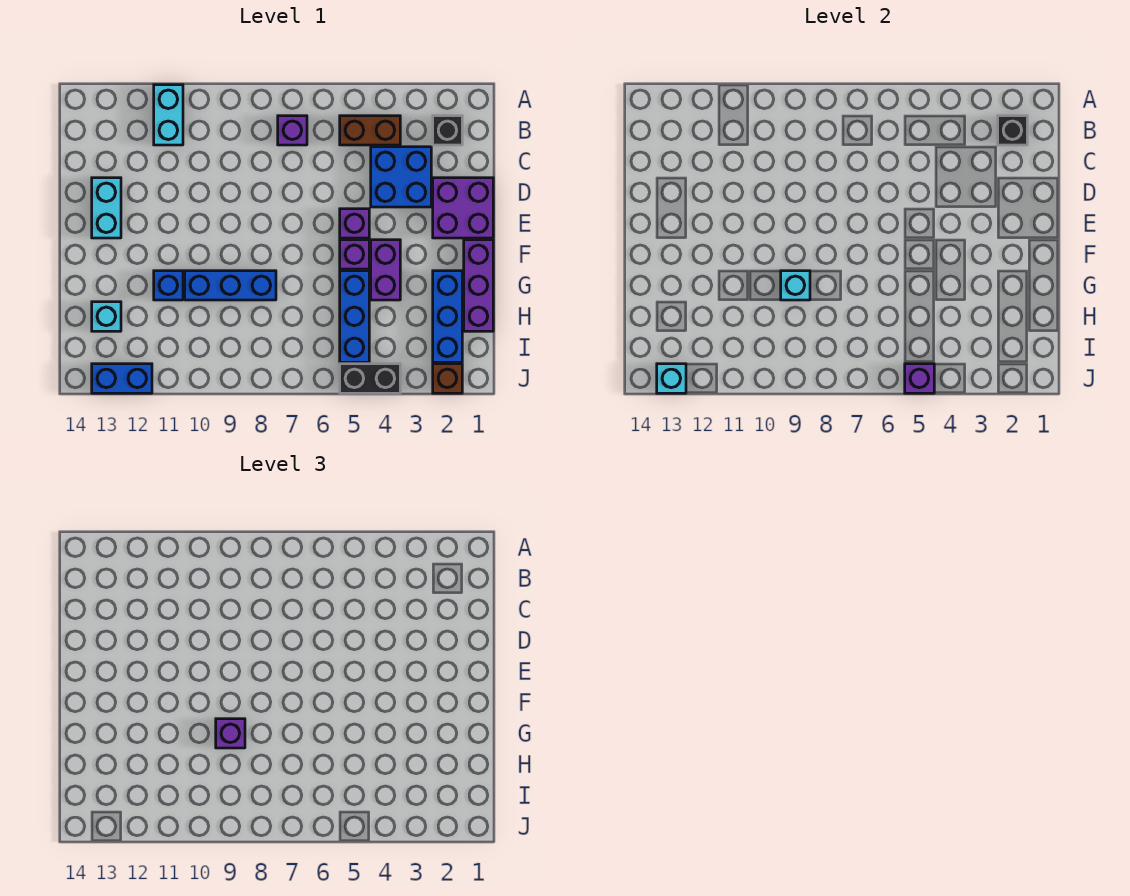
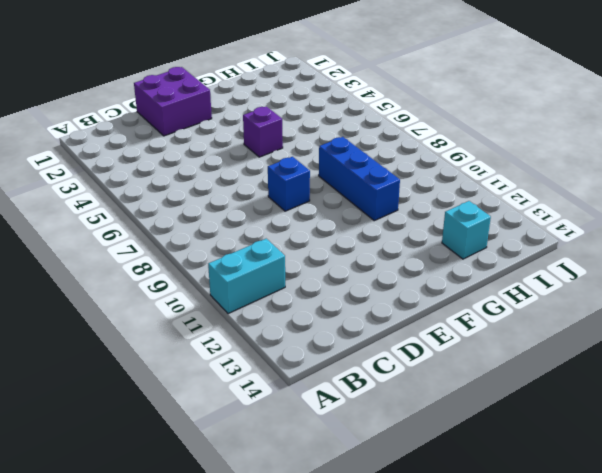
blue 1x1 brick [268,157,310,211] -> blue 1x1 brick moved to [154,271,183,300]
none -> black 1x1 brick [433,116,462,145]
none -> brown 1x2 brick [340,116,400,145]
none -> purple 1x1 brick [278,116,307,145]

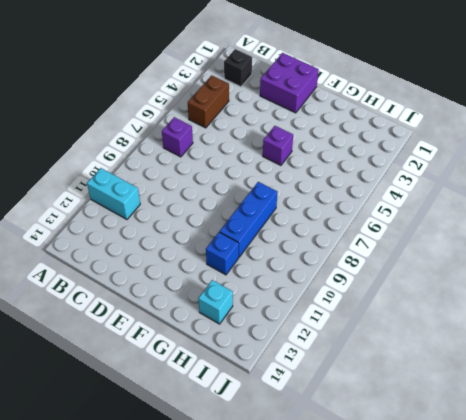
none -> blue 2x2 brick [371,147,431,207]
none -> cyan 1x2 brick [92,178,121,238]
none -> purple 1x1 brick [340,209,369,238]

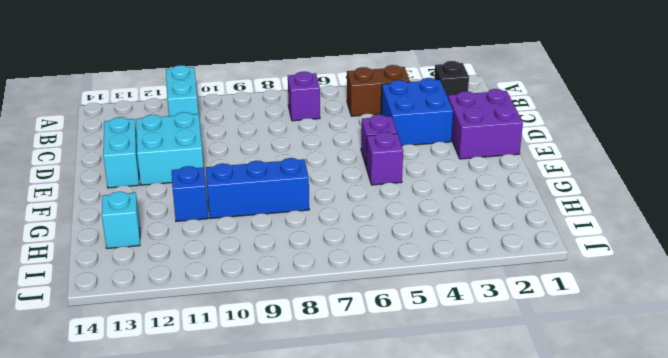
cyan 2x2 brick [136,112,203,185] -> none
none -> purple 1x3 brick [464,240,493,331]
none -> purple 1x2 brick [371,240,400,300]
none -> blue 1x3 brick [433,271,462,362]

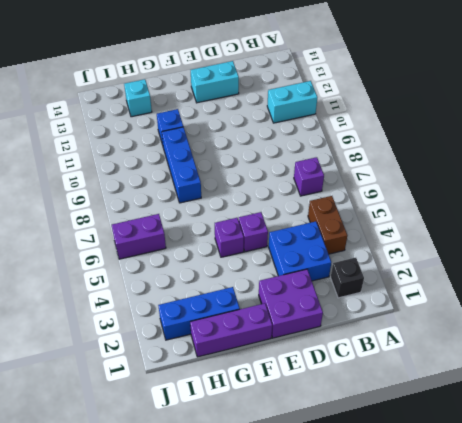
purple 1x2 brick [112,214,166,259] -> purple 1x2 brick moved to [371,240,400,300]
none -> blue 1x3 brick [340,271,369,362]
none -> brown 1x1 brick [433,364,462,393]
none -> black 1x2 brick [340,364,400,393]

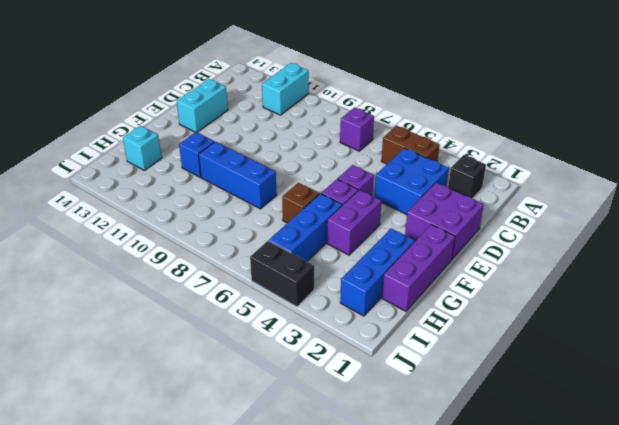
brown 1x1 brick [282,183,320,223] -> brown 1x1 brick moved to [433,364,462,393]
none -> blue 1x2 brick [92,364,152,393]
none -> black 1x1 brick [998,116,1027,145]
none -> cyan 1x1 brick [781,271,810,300]

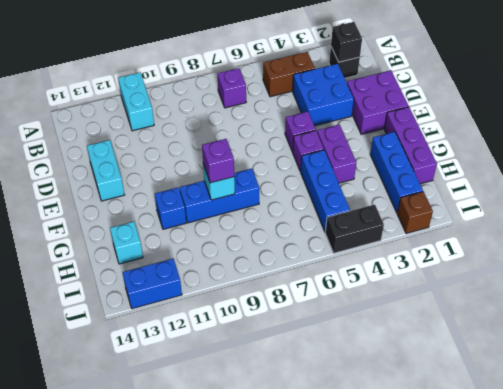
none -> purple 1x1 brick [905,364,934,393]
none -> cyan 1x1 brick [657,364,686,393]

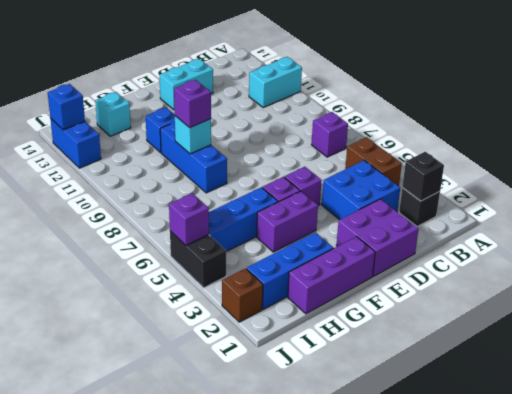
blue 1x1 brick [48,84,85,130] -> cyan 1x1 brick [657,364,686,393]

